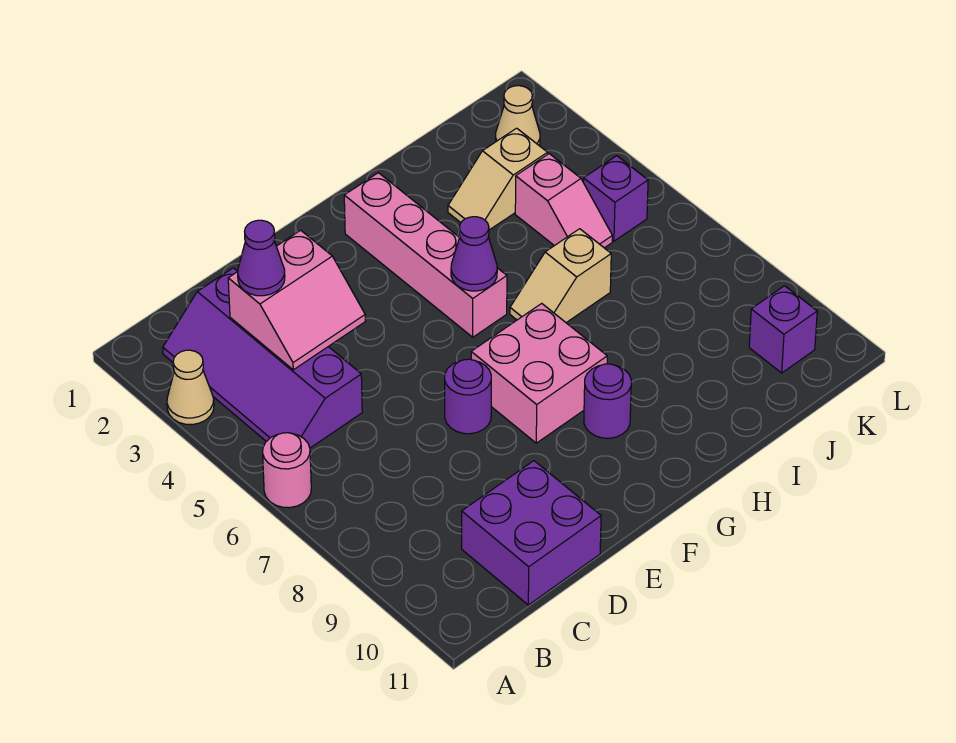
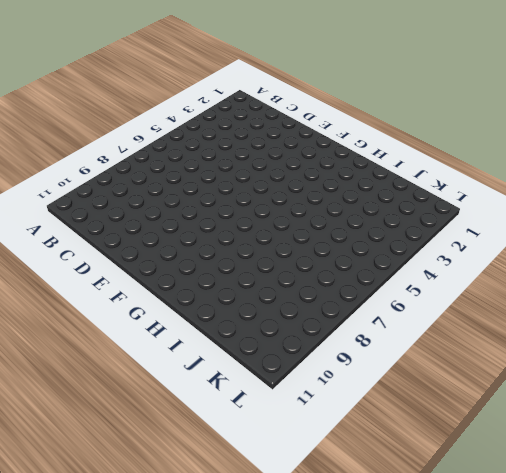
none -> tan 1x1 cone [167,350,214,425]
none -> pink 1x1 round brick [263,433,311,508]
none -> purple 2x4 slope [163,268,362,448]

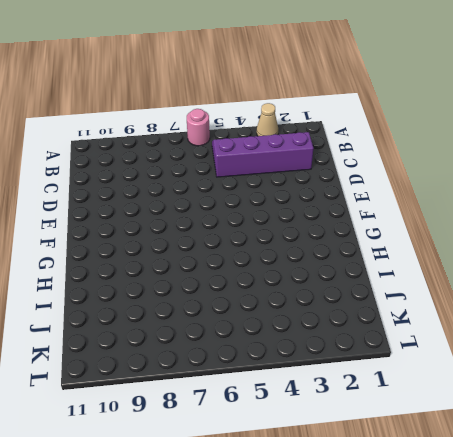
none -> purple 2x2 brick [462,461,601,605]
none -> purple 1x1 round brick [445,359,491,434]
none -> pink 2x2 brick [471,303,607,443]

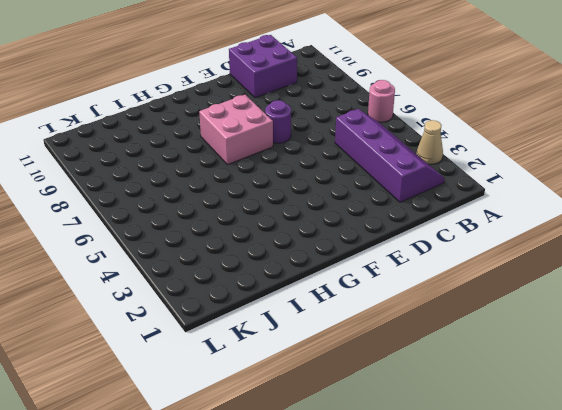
none -> pink 1x4 brick [344,173,507,337]
none -> purple 1x1 round brick [584,364,631,438]
none -> tan 1x2 slope [510,229,611,323]

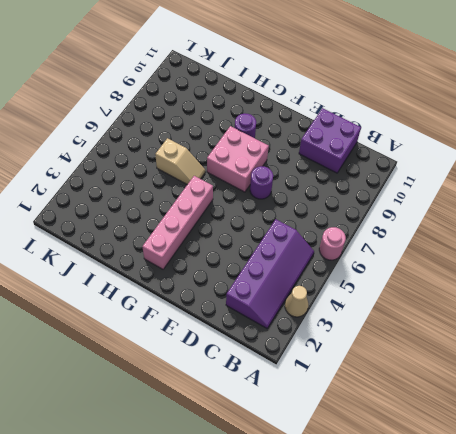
none -> tan 1x2 slope [448,128,548,230]
none -> pink 1x2 slope [515,154,612,248]
none -> tan 1x1 cone [496,86,540,146]

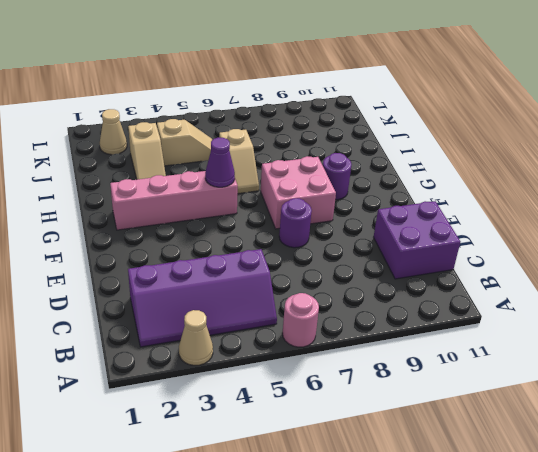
tan 1x2 slope [157,119,212,166] -> pink 1x2 slope [515,154,612,248]
none -> purple 1x1 brick [583,156,648,241]
none -> purple 1x1 brick [749,286,817,373]
none -> pink 2x2 slope [228,230,365,370]

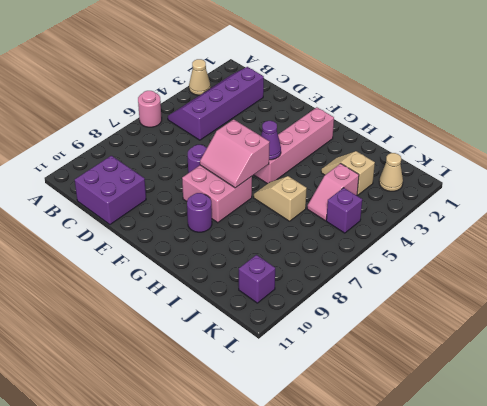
pink 2x2 slope [200,119,270,188] -> pink 2x2 slope moved to [228,230,365,370]
none -> purple 1x1 cone [238,220,285,296]

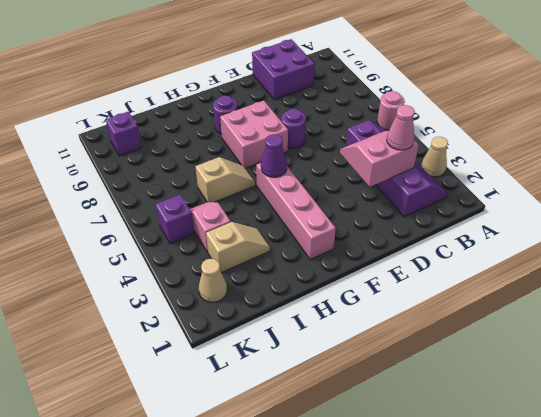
pink 1x1 cone [387,105,415,150] -> purple 1x1 cone [238,220,285,296]

